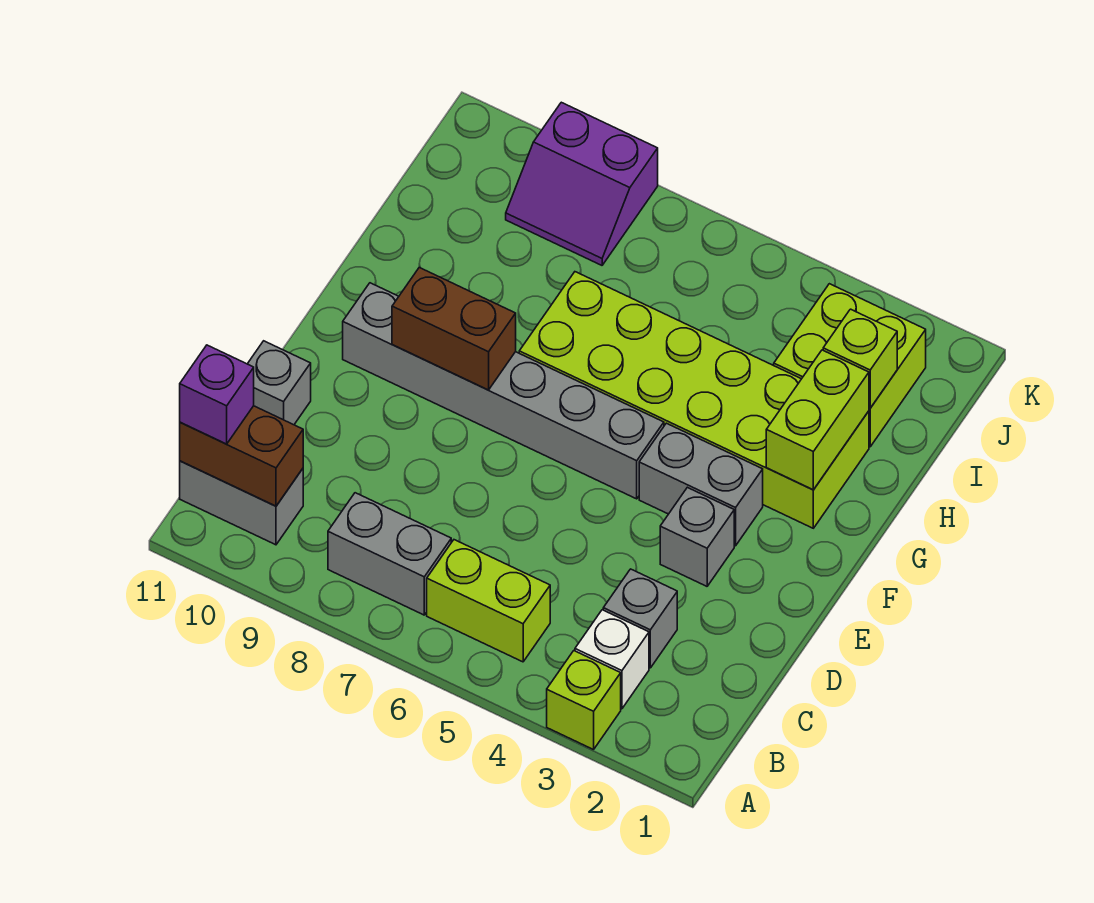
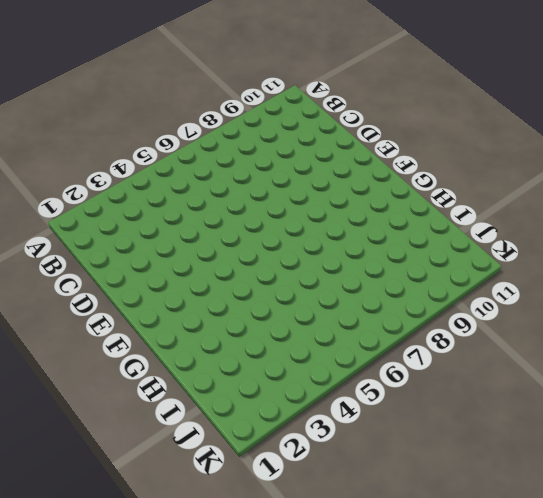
none -> lime 1x1 brick [547,651,621,750]
none -> white 1x1 brick [575,610,649,709]
none -> lime 1x2 brick [427,540,550,662]

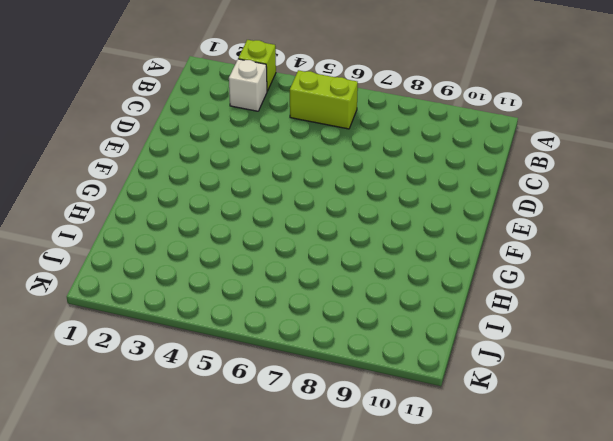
none -> grey 1x2 brick [328,493,451,615]
none -> grey 1x2 brick [180,461,303,545]
none -> grey 1x1 brick [603,569,677,668]

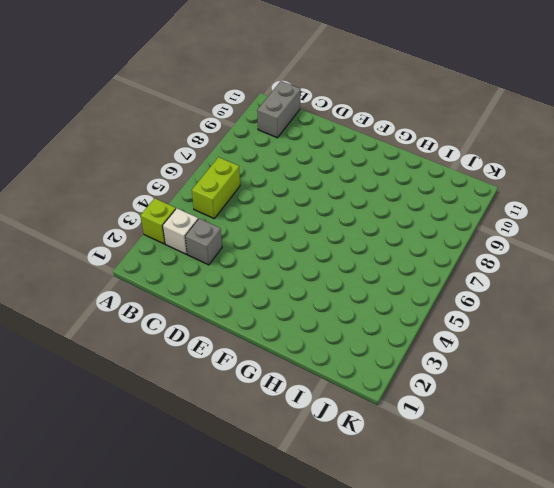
none -> grey 1x2 brick [328,493,451,615]
none -> grey 1x1 brick [248,341,311,425]
none -> grey 1x1 brick [660,487,734,586]

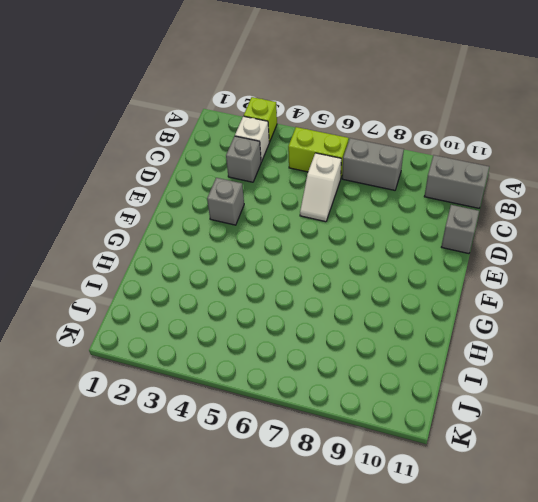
white 1x2 slope [300,153,341,222] -> none
none -> grey 1x2 brick [639,423,763,546]
none -> grey 1x6 brick [343,283,664,499]
none -> lime 2x6 brick [519,272,869,528]

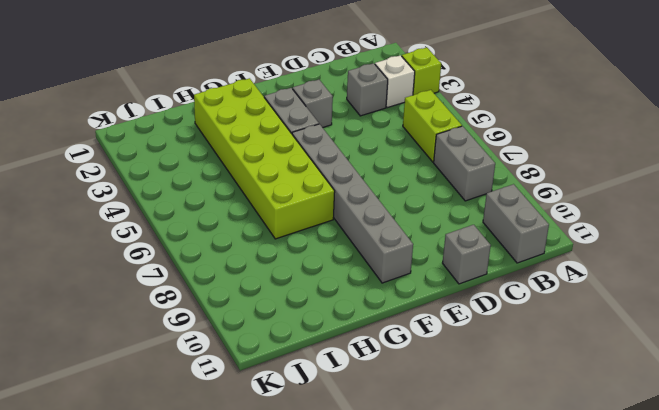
none -> lime 2x2 brick [774,284,926,447]
none -> purple 2x2 slope [506,102,658,265]
none -> brown 1x2 brick [180,406,303,506]

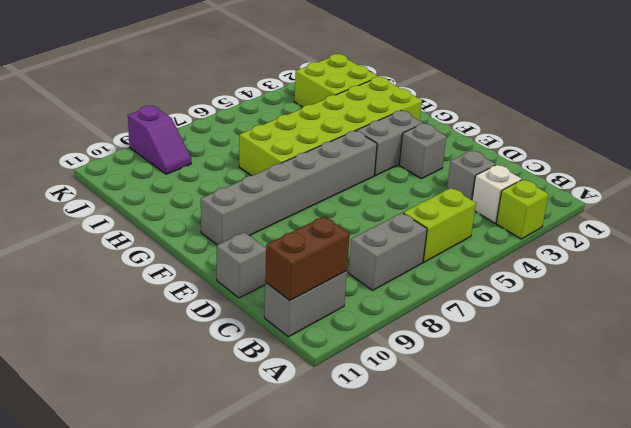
purple 1x2 slope [128,106,191,174] -> purple 2x2 slope [506,102,658,265]
none -> brown 1x2 brick [392,268,516,390]
none -> lime 1x2 brick [766,350,869,490]
none -> lime 1x1 brick [823,309,897,408]

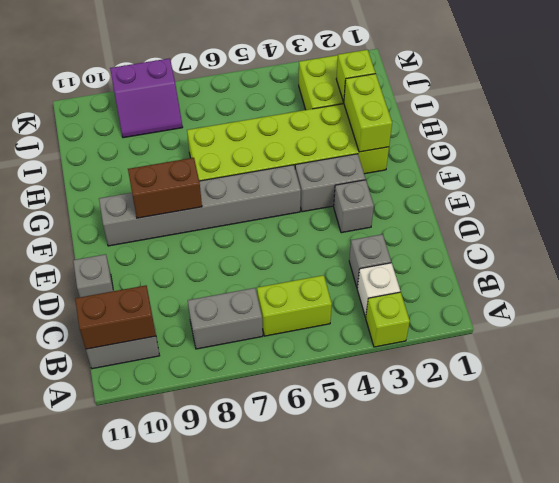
none -> purple 1x1 brick [180,345,254,444]

